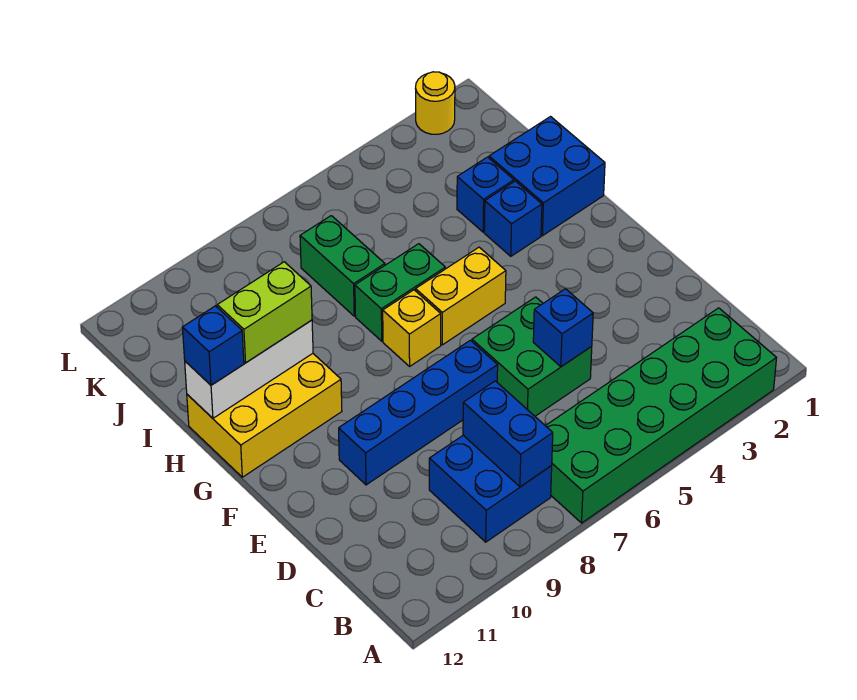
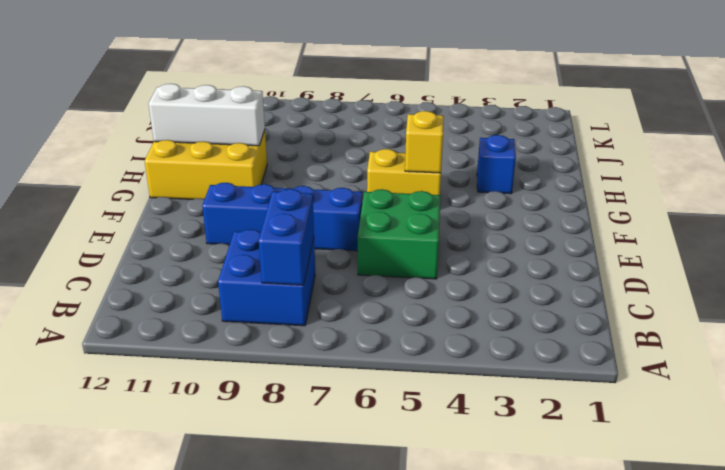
yellow 1x1 brick [405,111,444,173] -> yellow 1x1 brick moved to [383,290,441,366]
none -> green 2x6 brick [546,308,776,523]
none -> blue 2x2 brick [489,117,605,236]
none -> green 1x2 brick [355,244,445,341]

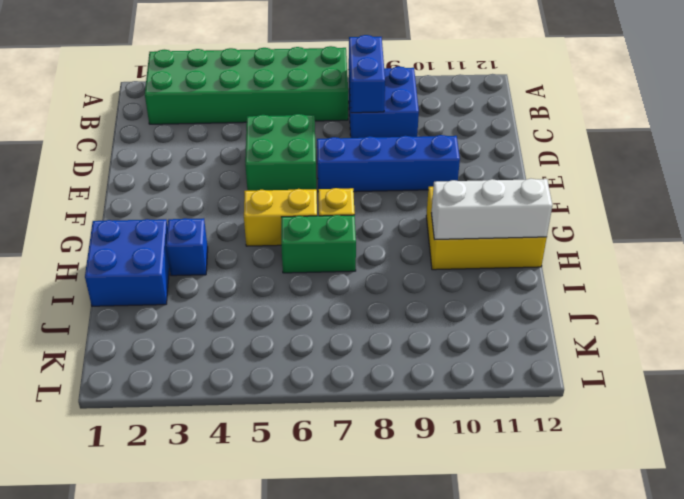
none -> blue 1x1 brick [457,157,514,232]
none -> green 1x2 brick [300,216,385,316]
none -> yellow 1x1 round brick [415,72,455,134]

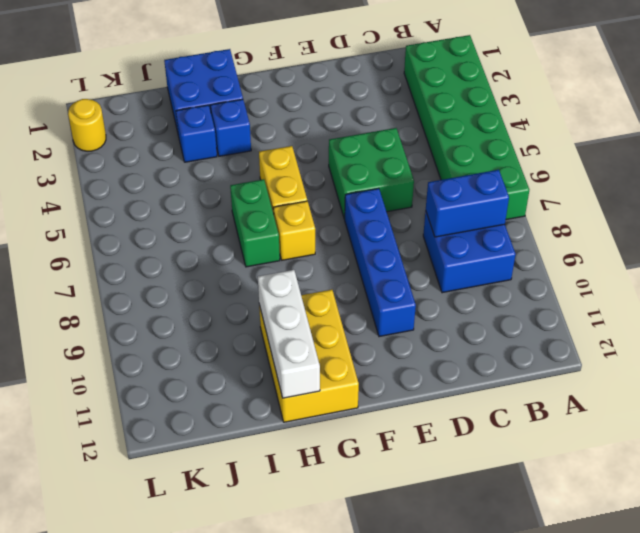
none -> green 1x2 brick [300,216,385,316]
none -> blue 1x1 brick [533,289,593,367]
none -> lime 1x2 brick [217,262,312,363]

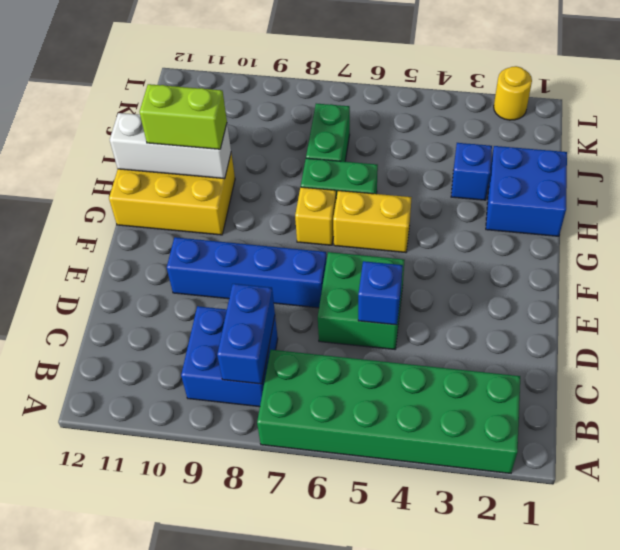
none -> blue 1x1 brick [484,181,542,256]
none -> blue 1x1 brick [182,306,244,385]

